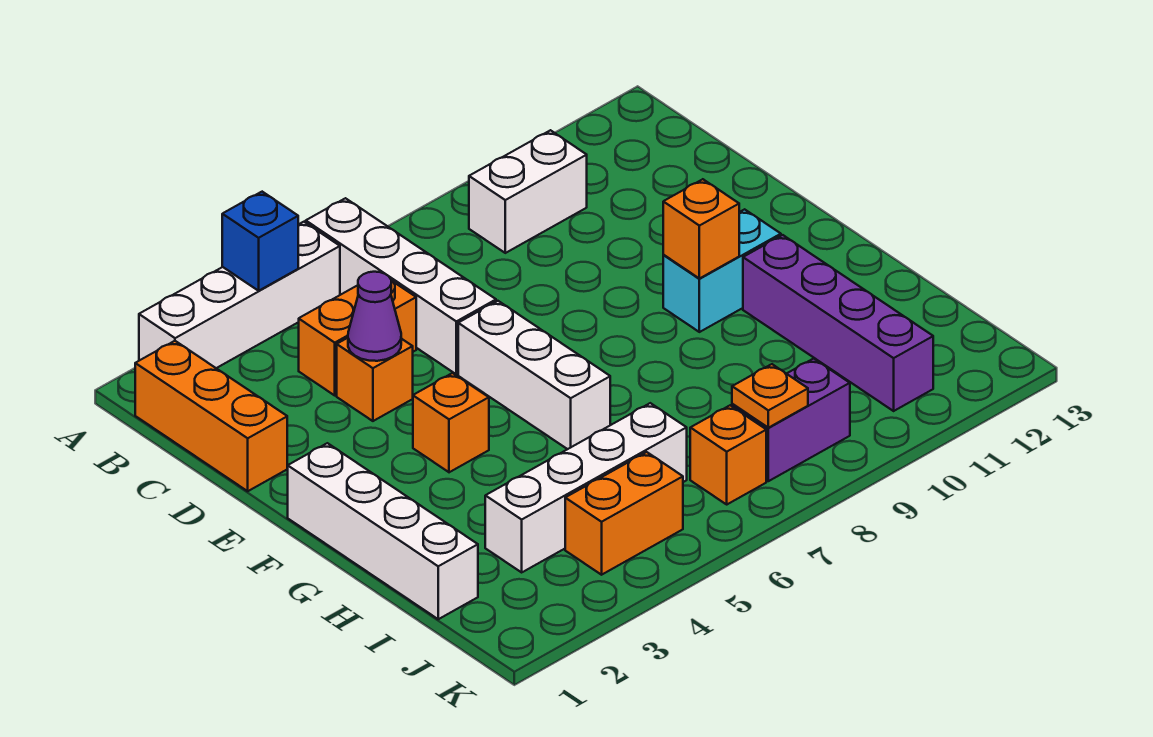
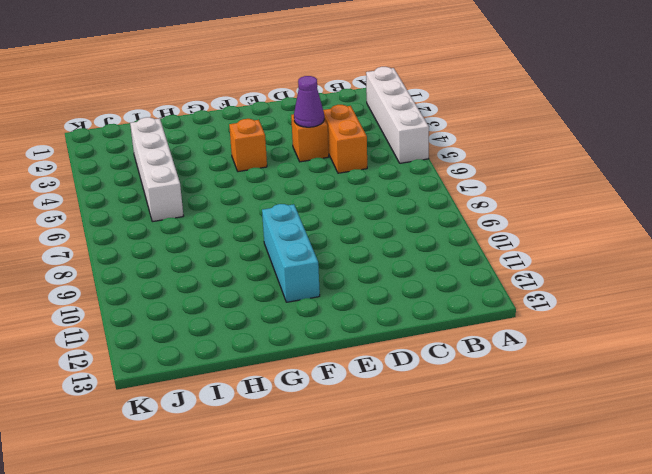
cyan 1x3 brick [262,204,320,302] -> cyan 1x2 brick [663,209,781,332]
none -> white 1x4 brick [306,198,496,374]
none -> orange 1x3 brick [135,341,287,491]
none -> white 1x2 brick [469,130,587,253]

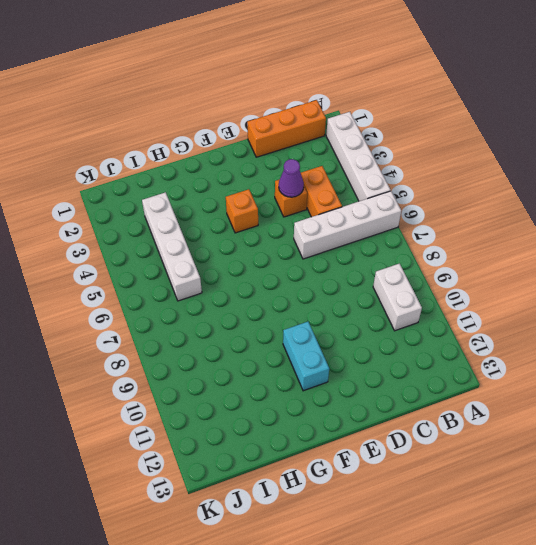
none -> white 1x3 brick [458,301,610,449]
none -> white 1x4 brick [288,443,478,619]
none -> purple 1x4 brick [743,235,933,411]

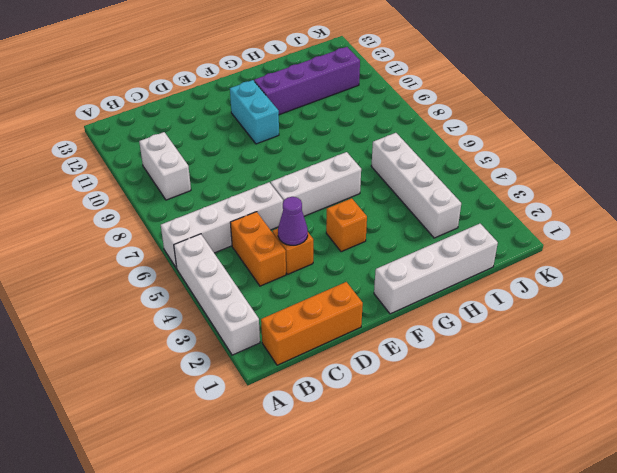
none -> orange 1x2 brick [565,452,683,575]
none -> orange 1x1 brick [690,405,766,504]
none -> purple 1x2 brick [732,359,850,481]

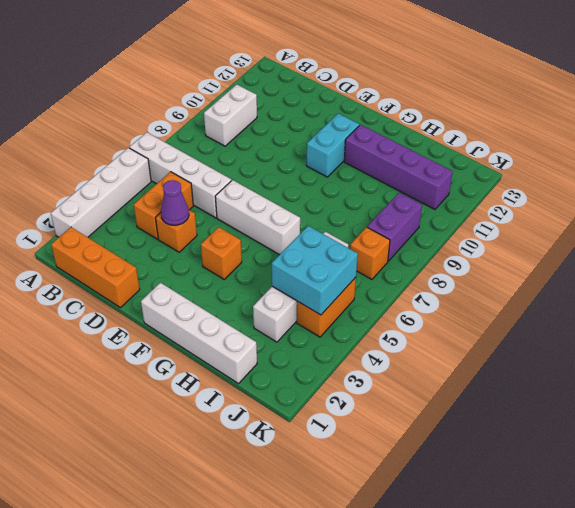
cyan 2x2 brick [272,226,358,315] -> none
none -> blue 1x1 brick [222,192,298,291]
none -> orange 1x1 brick [663,179,739,279]
none -> orange 1x1 plate [732,364,808,428]

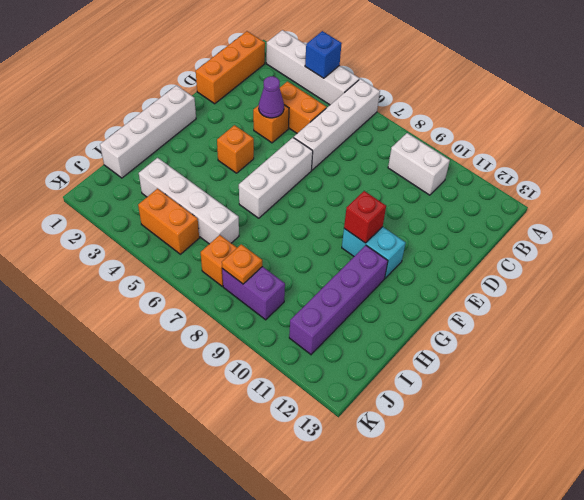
red 1x1 brick [344,191,386,243] -> orange 1x1 brick [663,179,739,279]

